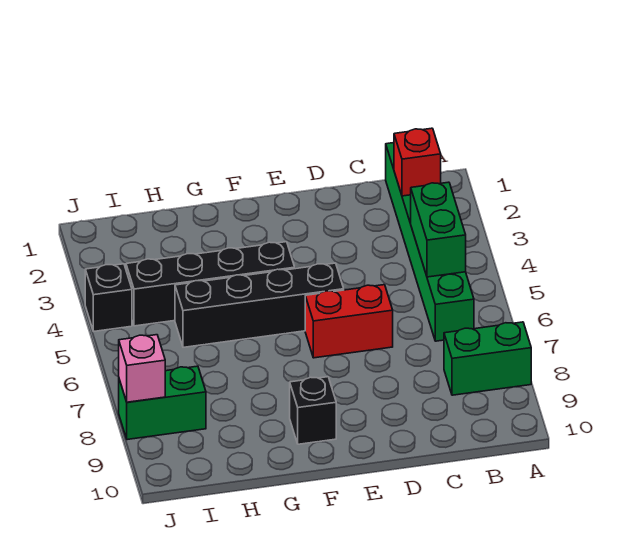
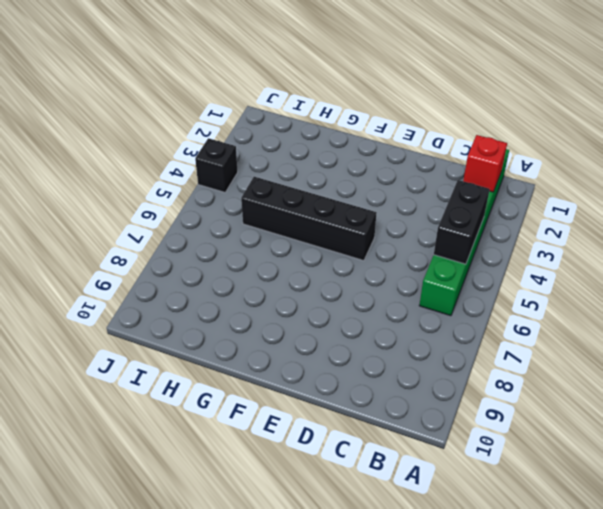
black 1x2 brick [434,180,490,264] -> green 1x2 brick [411,182,466,277]
none -> green 1x2 brick [444,322,531,395]
none -> red 1x2 brick [305,285,393,358]

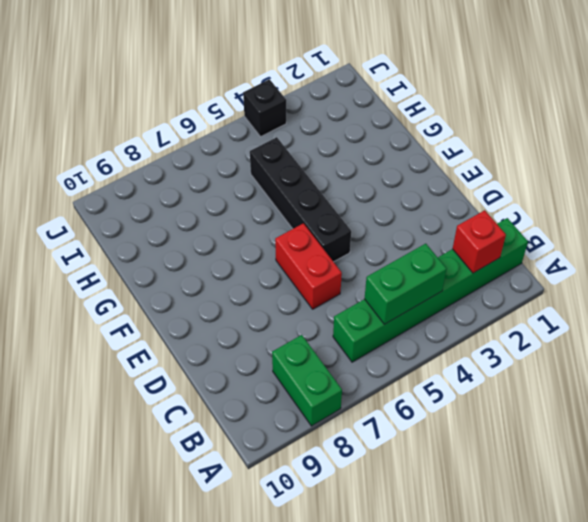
none -> black 1x4 brick [126,242,295,326]
none -> black 1x1 brick [290,377,336,444]

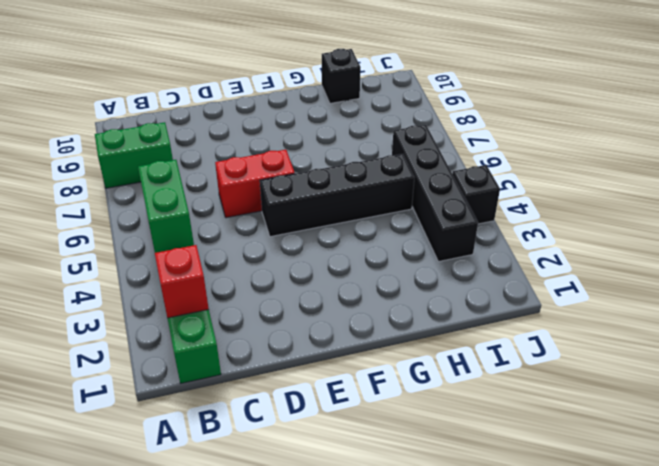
black 1x1 brick [322,49,361,103] -> black 1x1 brick moved to [290,377,336,444]
black 1x4 brick [392,125,478,262] -> black 1x4 brick turned to [126,242,295,326]
none -> green 1x2 brick [119,366,206,440]
none -> pink 1x1 brick [119,335,165,402]

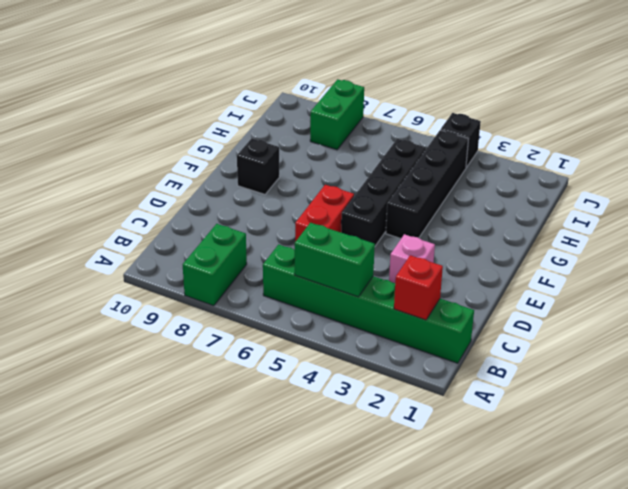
pink 1x1 brick [389,234,435,283] -> pink 1x1 brick moved to [119,335,165,402]

